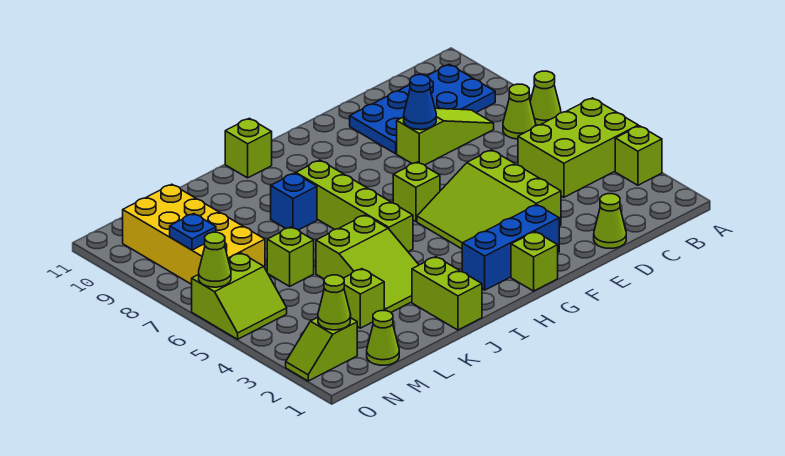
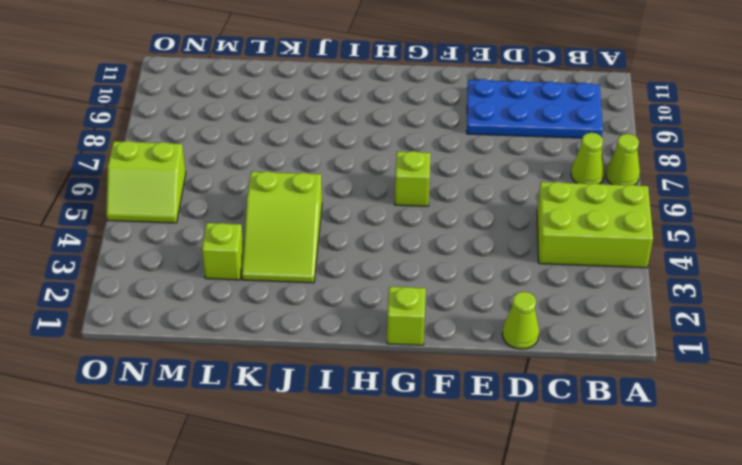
none -> lime 1x1 brick [615,126,662,185]
none -> lime 1x3 slope [397,108,494,165]
none -> lime 3x3 slope [417,150,561,249]

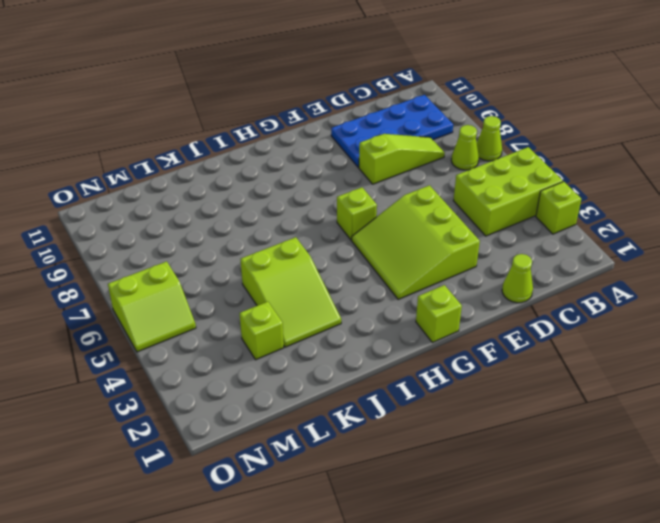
none -> blue 1x3 brick [462,205,559,290]
none -> lime 1x4 brick [296,160,413,252]
none -> lime 1x1 brick [225,118,272,178]

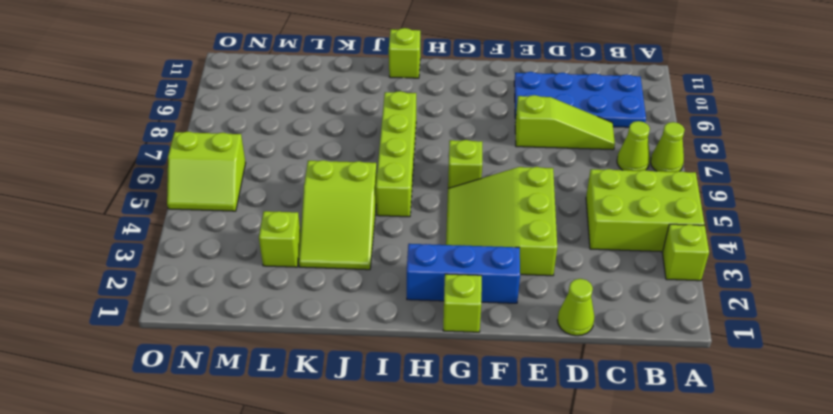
none -> lime 1x2 brick [412,257,482,330]
none -> blue 1x1 brick [271,173,317,230]
none -> lime 1x1 brick [267,227,314,286]

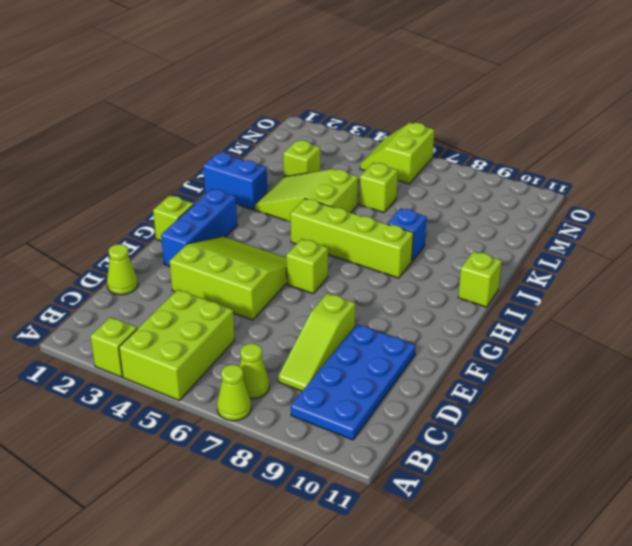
blue 1x2 brick [203,152,267,210] -> lime 1x2 brick [412,257,482,330]
none -> lime 1x1 cone [367,311,399,365]
none -> yellow 2x4 brick [123,184,265,284]
none -> lime 1x2 slope [286,317,357,381]

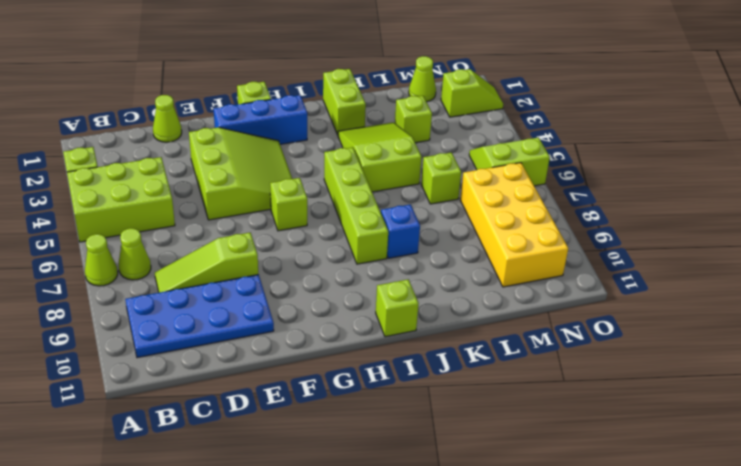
none -> blue 1x1 cone [404,75,436,130]
none -> lime 1x1 cone [318,275,351,330]
none -> blue 1x1 plate [170,214,216,250]

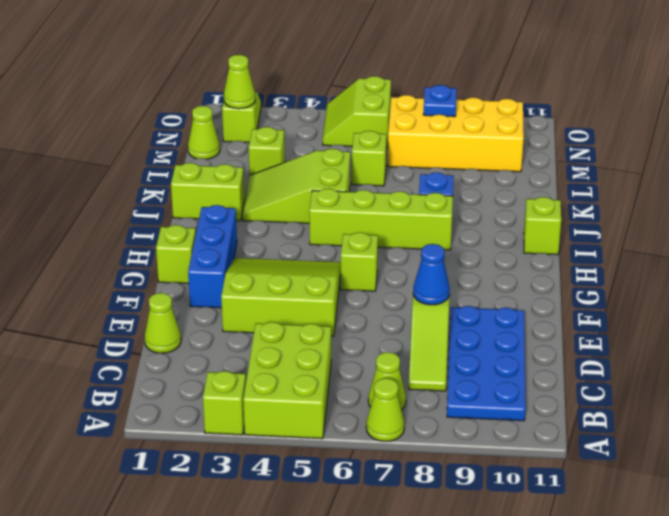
none -> lime 1x1 cone [199,232,231,287]

